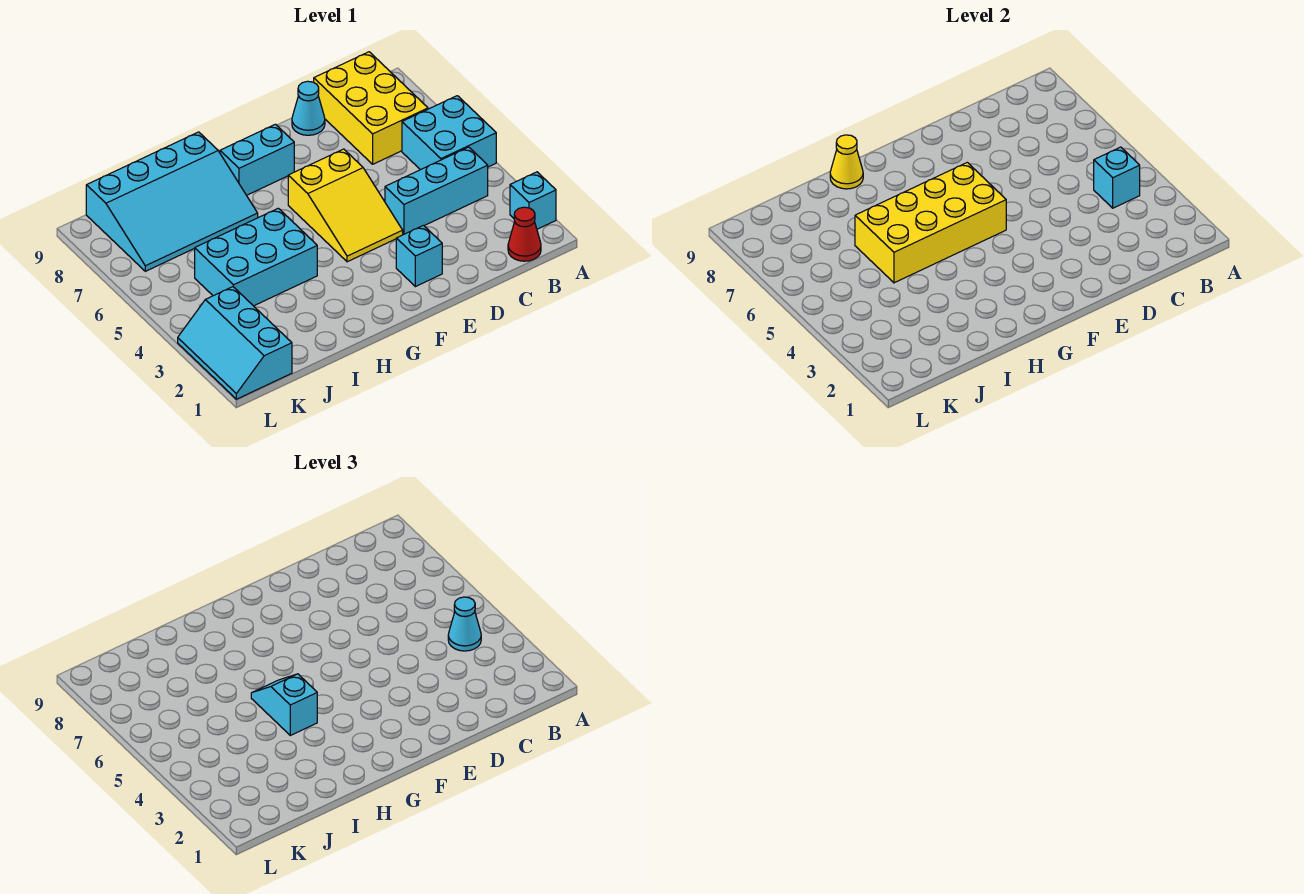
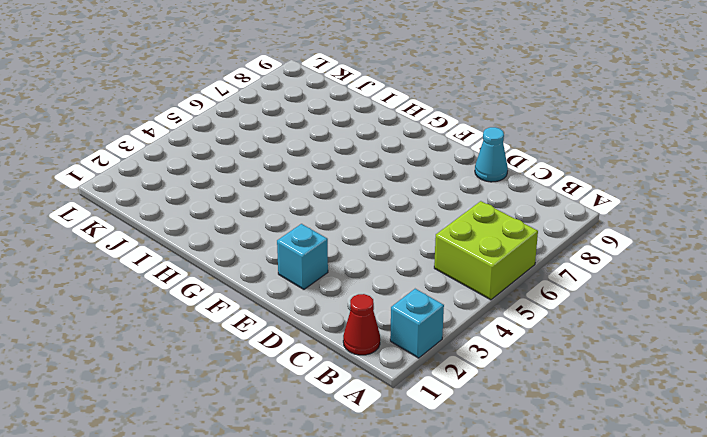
lime 2x2 brick [434,201,538,300] -> cyan 2x2 brick [402,96,496,170]
none -> cyan 1x3 brick [385,147,488,235]
none -> yellow 2x3 brick [314,52,428,164]
none -> yellow 2x3 slope [288,149,403,262]

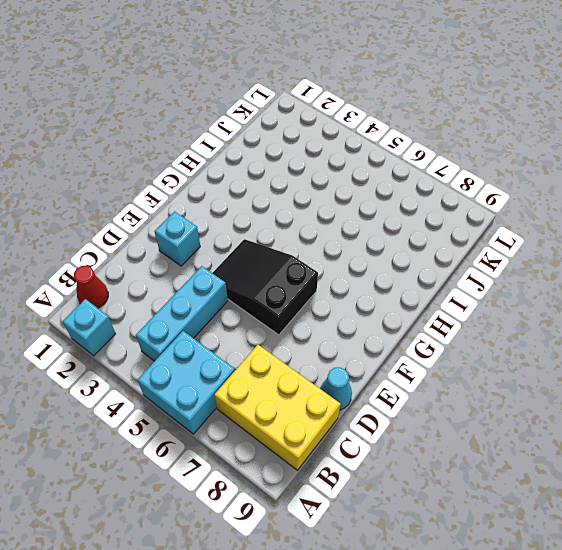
black 2x3 slope [213,239,318,335] -> yellow 2x3 slope [288,149,403,262]
none -> cyan 1x2 brick [220,124,294,195]
none -> cyan 2x3 brick [195,208,317,306]
none -> cyan 3x4 slope [86,132,258,271]

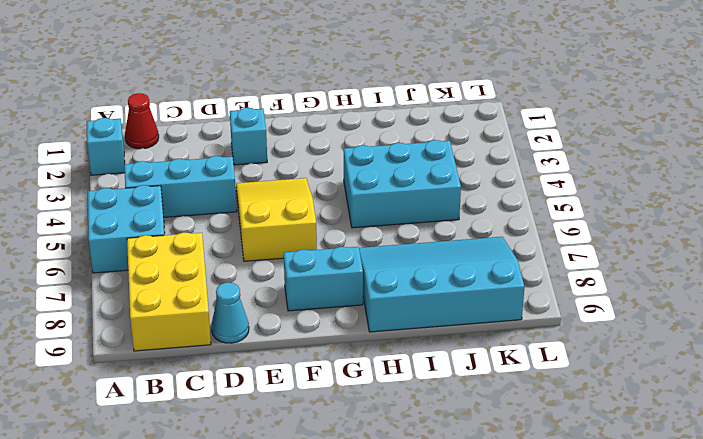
none -> cyan 2x3 slope [178,287,292,399]
none -> cyan 1x1 brick [1094,147,1140,208]
none -> yellow 2x4 brick [855,162,1006,283]

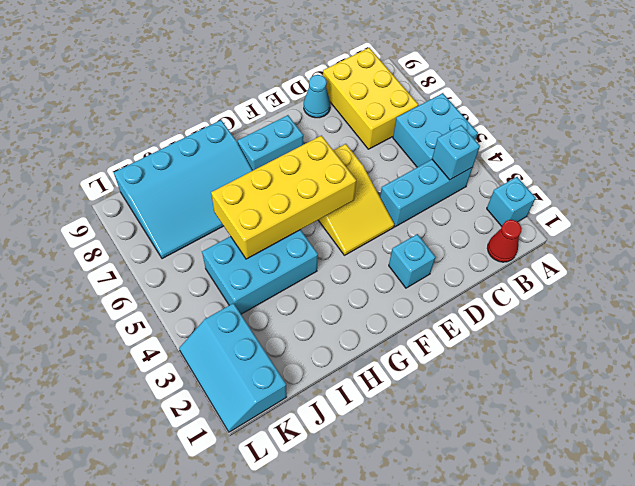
none -> yellow 1x1 cone [830,135,863,189]
none -> cyan 1x1 cone [448,597,481,651]
none -> cyan 1x2 slope [251,674,317,735]

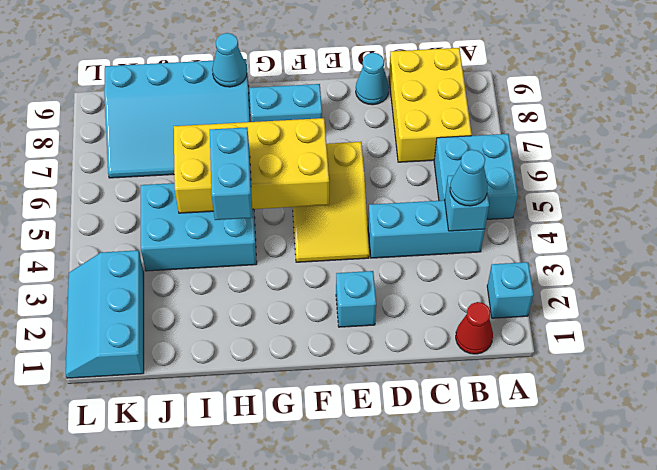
cyan 1x2 brick [210,127,253,220] -> cyan 1x2 slope [251,674,317,735]
cyan 1x1 cone [212,33,247,87] -> yellow 1x1 cone [830,135,863,189]

